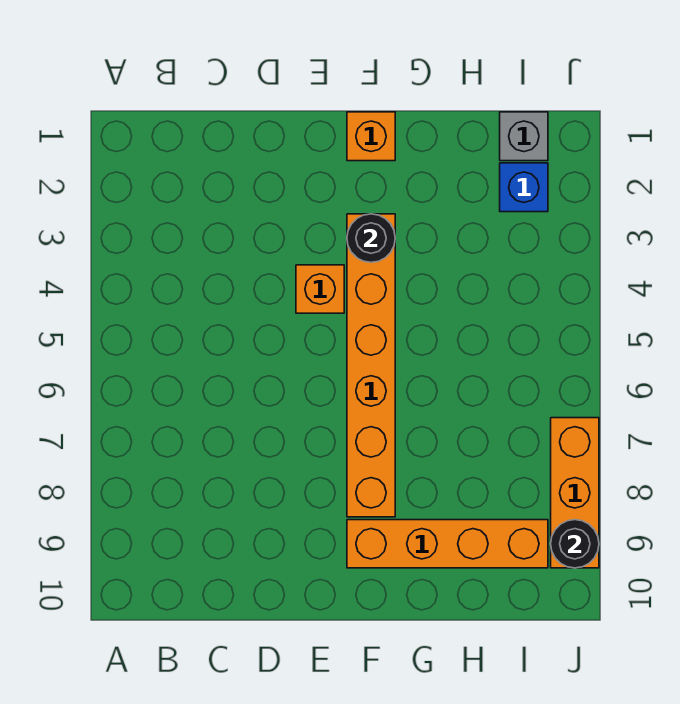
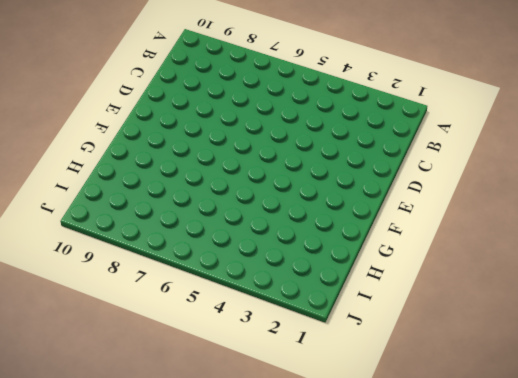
none -> orange 1x1 brick [296,265,344,313]
none -> orange 1x1 brick [347,112,395,161]

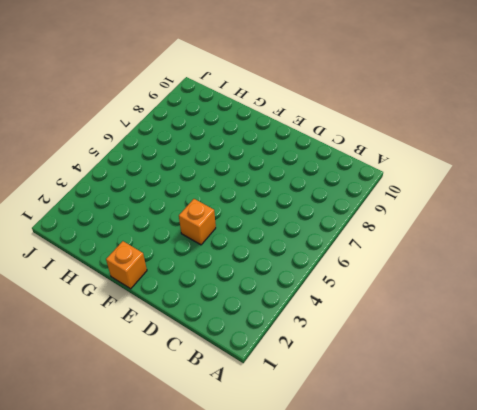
none -> orange 1x6 brick [347,214,395,517]
none -> orange 1x4 brick [347,520,548,568]

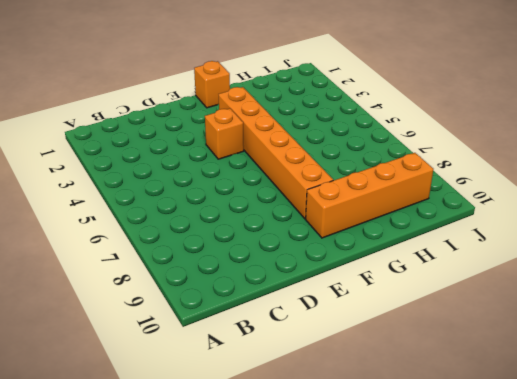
none -> grey 1x1 brick [500,112,548,161]
none -> blue 1x1 brick [500,163,548,212]

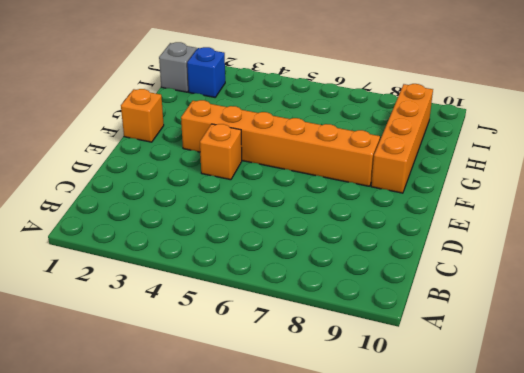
none -> orange 1x3 brick [551,418,599,568]
none -> black 1x1 round brick [347,214,395,262]

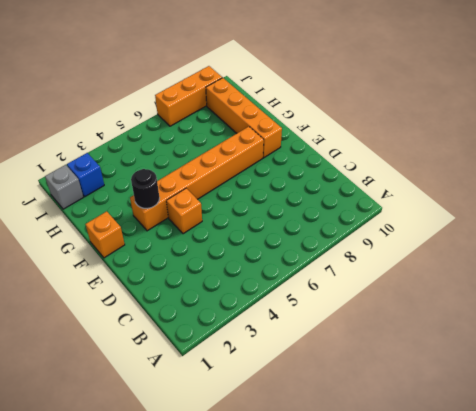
none -> black 1x1 round brick [551,520,599,568]

